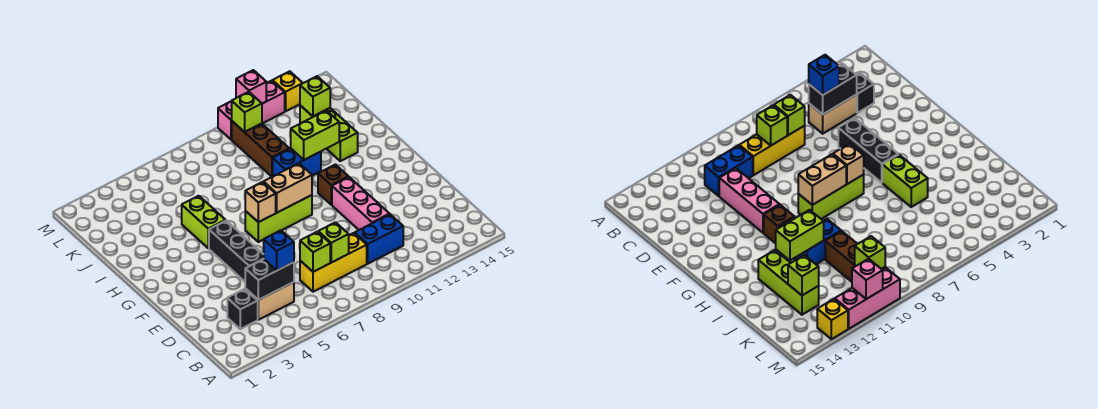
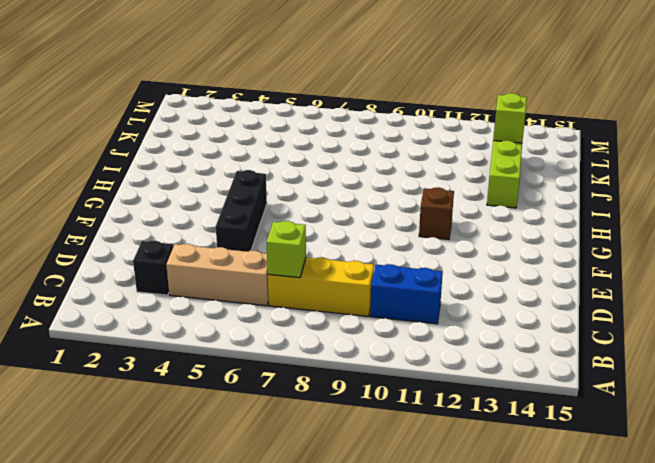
tan 1x3 brick [166,244,269,306] -> tan 1x2 brick [245,282,294,320]
none -> pink 1x3 brick [332,177,390,230]
none -> lime 1x3 brick [245,195,312,242]
none -> lime 1x2 brick [182,196,226,248]

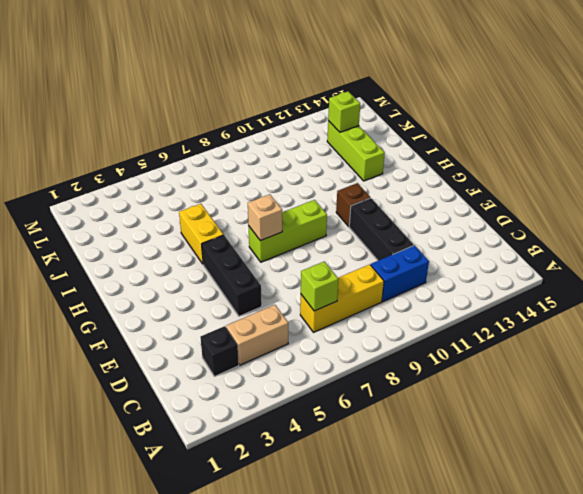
black 1x3 brick [349,198,414,261] -> pink 1x3 brick [332,177,390,230]
yellow 1x2 brick [179,204,224,264] -> lime 1x2 brick [182,196,226,248]
none -> blue 1x2 brick [273,149,321,176]
none -> brown 1x3 brick [232,121,289,177]
none -> pink 1x3 brick [218,81,285,139]

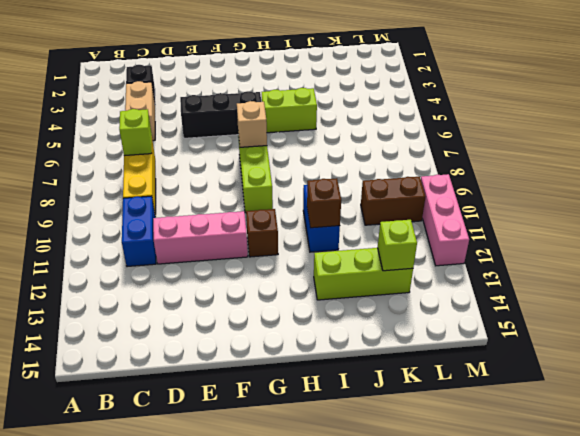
brown 1x1 brick [307,178,341,228] -> lime 1x2 brick [291,110,339,160]
brown 1x2 brick [361,177,425,225] -> brown 1x3 brick [232,121,289,177]
none -> yellow 1x1 brick [272,71,302,111]
none -> black 1x2 brick [245,259,294,300]
none -> lime 1x1 brick [318,222,349,263]

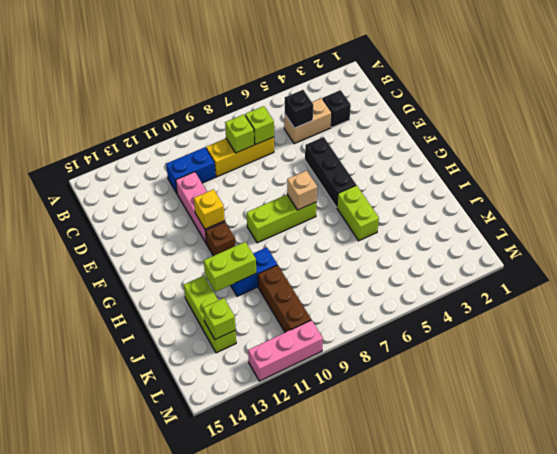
black 1x1 brick [285,90,313,128] -> black 1x2 brick [245,259,294,300]
yellow 1x1 brick [194,189,225,229] -> yellow 1x1 brick moved to [272,71,302,111]
none -> tan 1x2 brick [264,163,312,213]
none -> lime 1x1 brick [232,92,262,132]
none -> pink 1x1 brick [236,70,266,104]

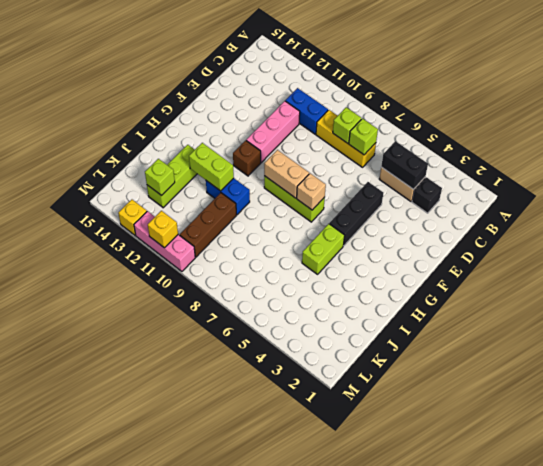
yellow 1x1 brick [148,211,178,248] -> pink 1x1 brick [236,70,266,104]
none -> lime 1x1 brick [232,92,262,132]
none -> blue 1x1 brick [264,230,294,270]

